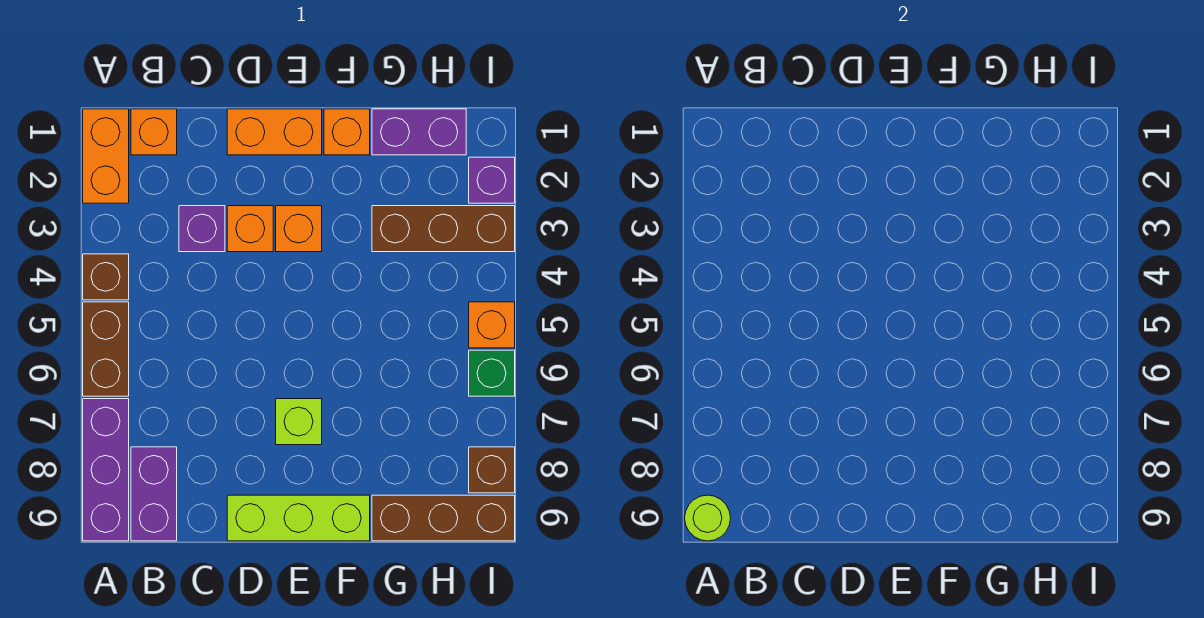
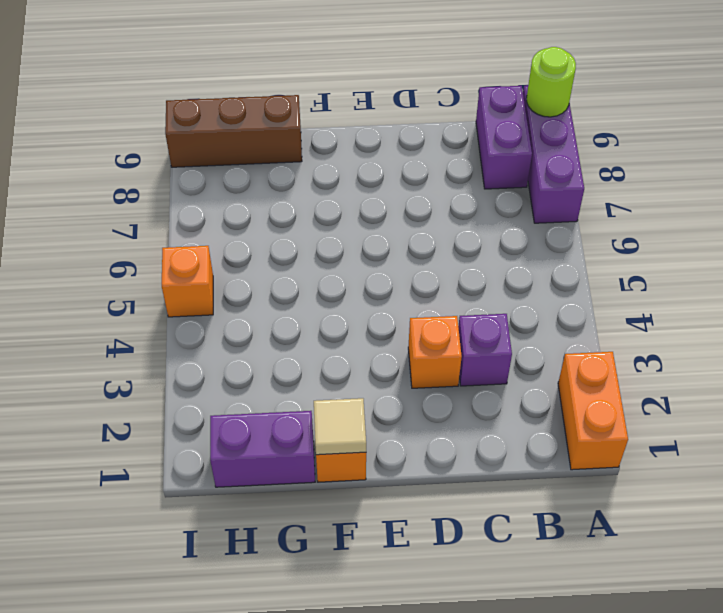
tan 1x1 tile [314,398,366,455] -> none
none -> brown 1x1 brick [83,254,129,300]
none -> brown 1x2 brick [83,302,129,396]
none -> orange 1x1 brick [131,109,177,155]

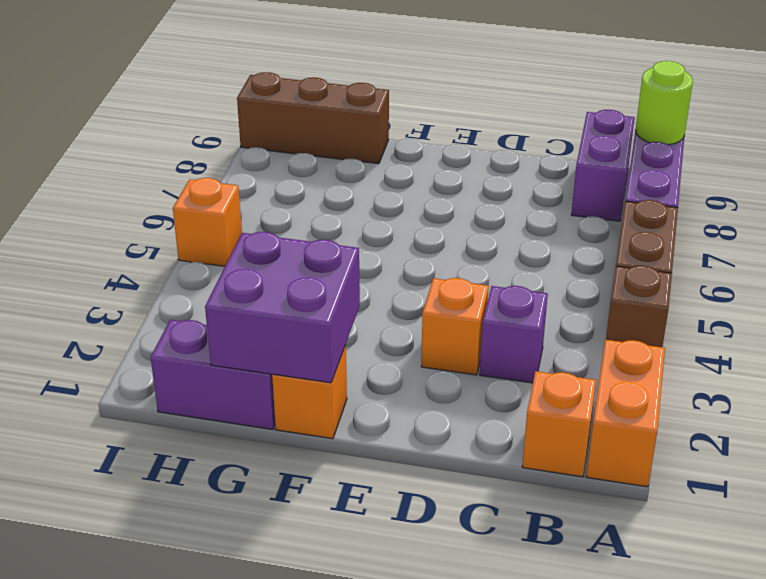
purple 2x2 brick [205,232,360,383] -> none
none -> orange 1x2 brick [227,109,322,155]
none -> lime 1x3 brick [227,495,370,541]
none -> orange 1x1 brick [276,206,322,252]

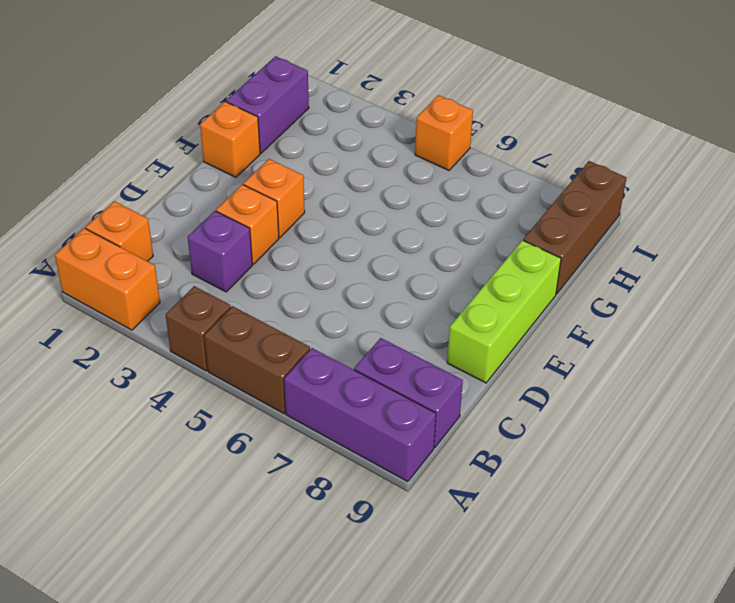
none -> orange 1x2 brick [227,109,322,155]
none -> lime 1x1 brick [276,399,322,445]
none -> brown 1x3 brick [372,206,515,252]

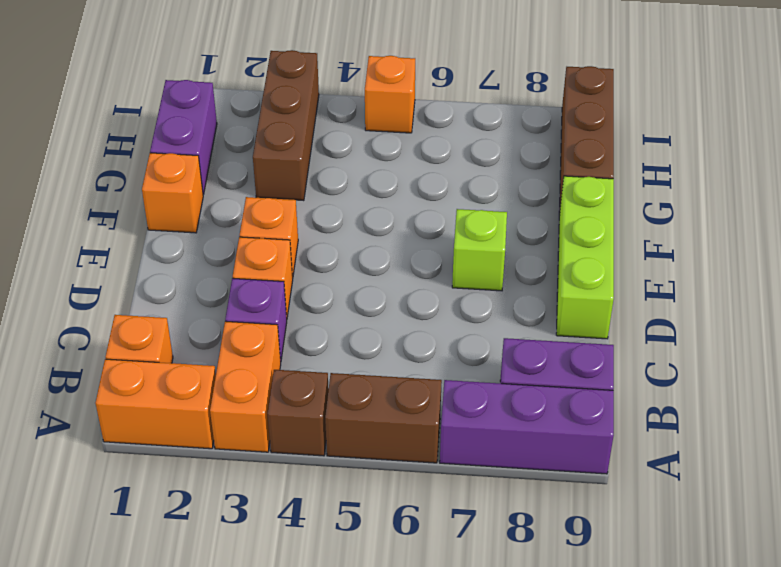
orange 1x2 brick [210,321,281,452] -> orange 1x2 brick moved to [227,109,322,155]
none -> purple 1x1 brick [469,157,515,203]
none -> green 1x1 brick [469,350,515,396]
none -> brown 1x1 brick [469,447,515,493]

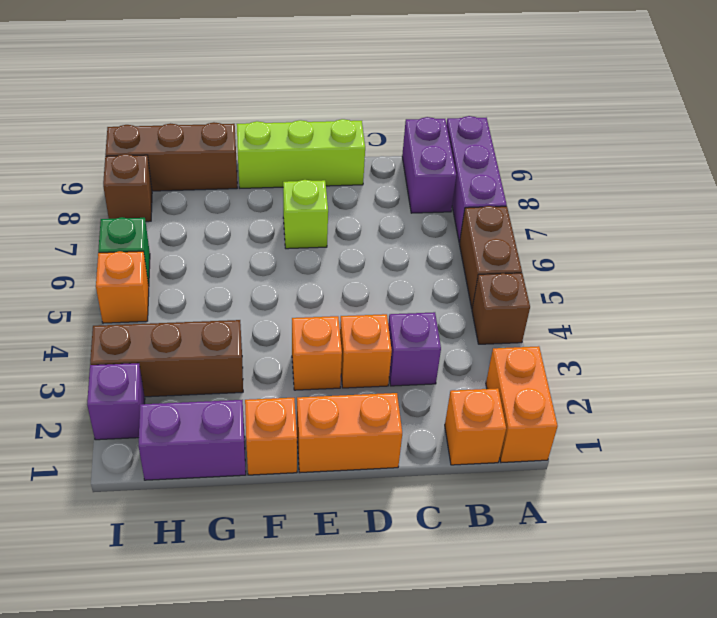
none -> lime 1x1 round brick [685,495,730,541]

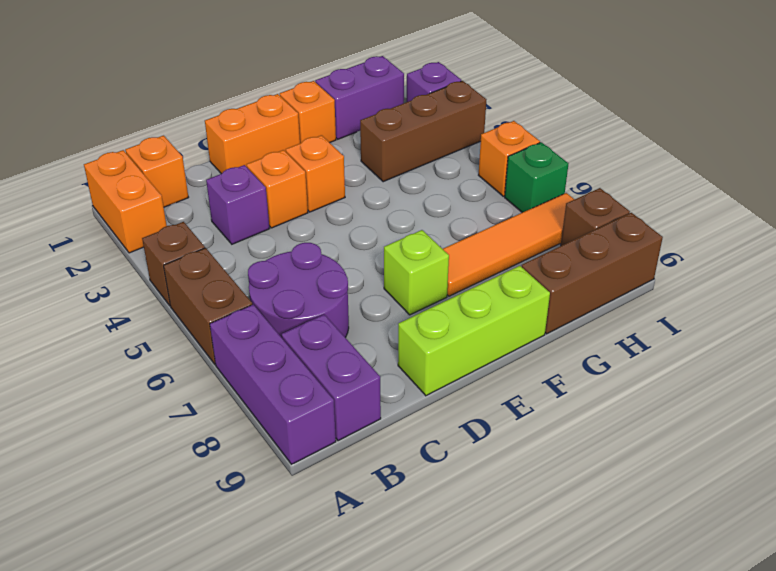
purple 2x2 round brick [248,243,349,338] -> none
orange 1x4 tile [443,193,574,296] -> none
none -> lime 1x1 round brick [685,495,730,541]

